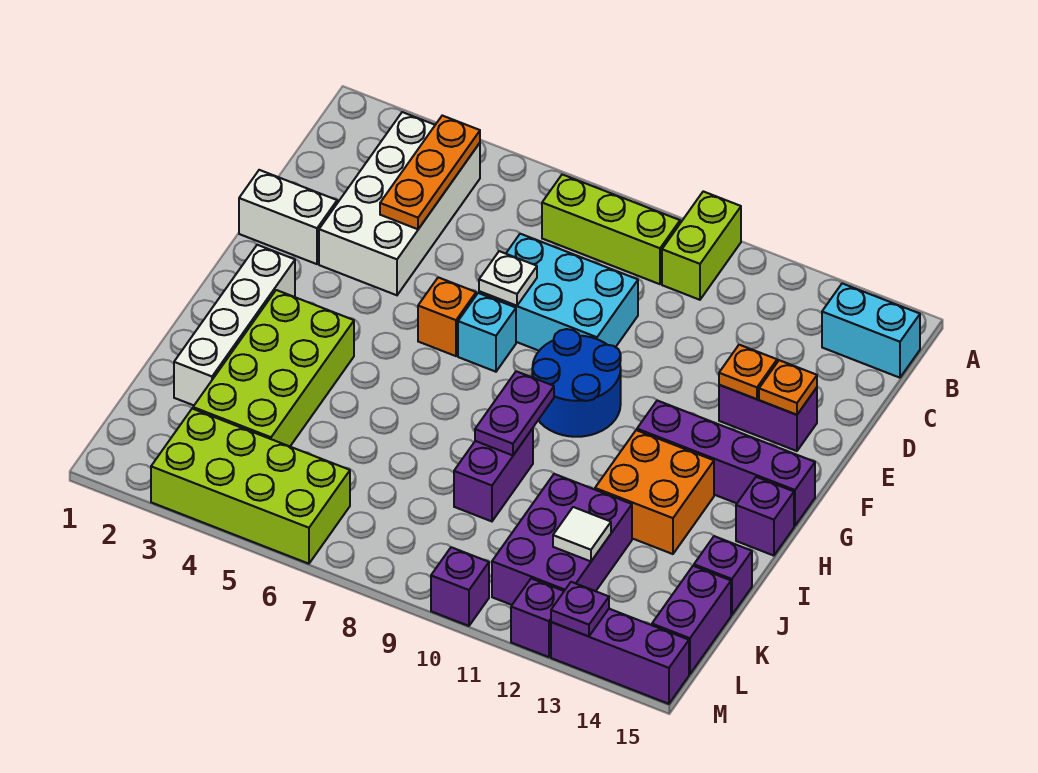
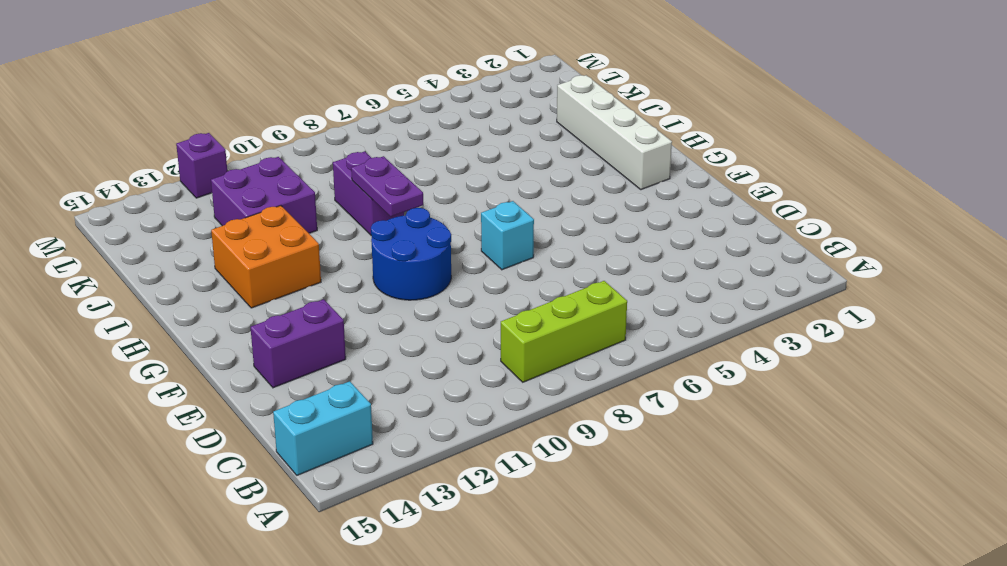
purple 2x2 brick [211,157,317,233] -> purple 2x3 brick [492,474,632,605]
none -> lime 1x2 brick [662,191,741,300]
none -> white 2x4 brick [319,112,480,295]
none -> cyan 2x3 brick [479,234,638,351]
none -> white 1x2 brick [239,170,337,264]

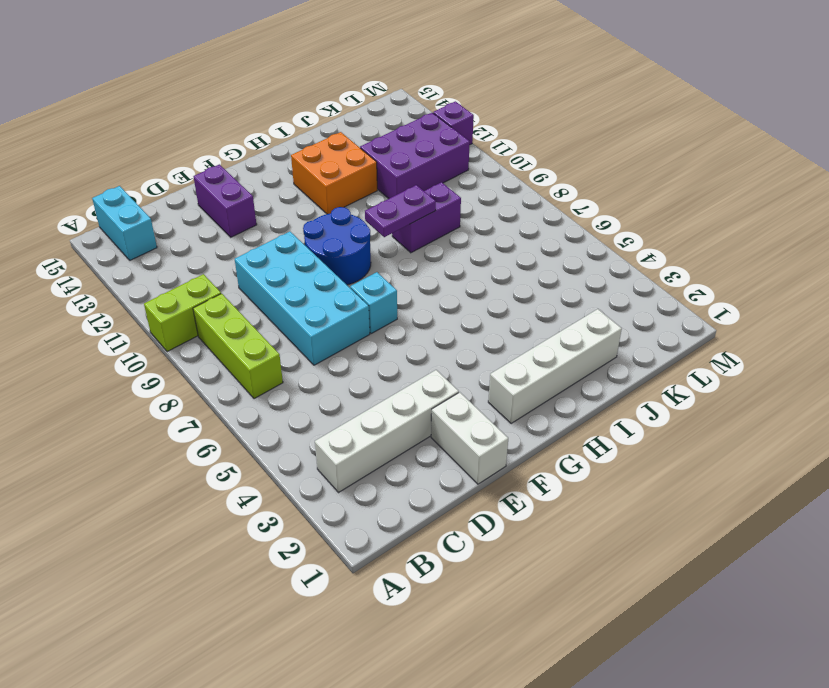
white 1x4 brick [315,370,459,492] -> white 2x4 brick [319,112,480,295]
cyan 2x4 brick [235,232,370,365] -> cyan 2x3 brick [479,234,638,351]
none -> orange 1x1 brick [418,277,476,356]
none -> purple 1x4 brick [637,401,815,526]
none -> lime 2x4 brick [193,290,354,446]
none -> purple 1x1 brick [736,477,794,556]

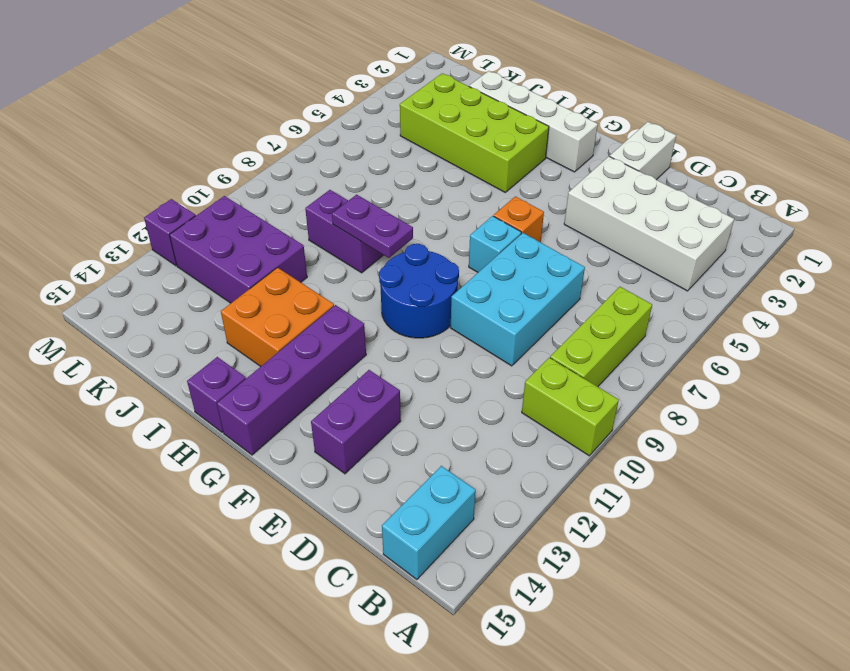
none -> purple 1x1 brick [694,536,752,615]
none -> purple 1x2 brick [652,566,731,674]
none -> lime 2x4 brick [151,409,350,564]
none -> purple 1x1 brick [431,547,489,626]

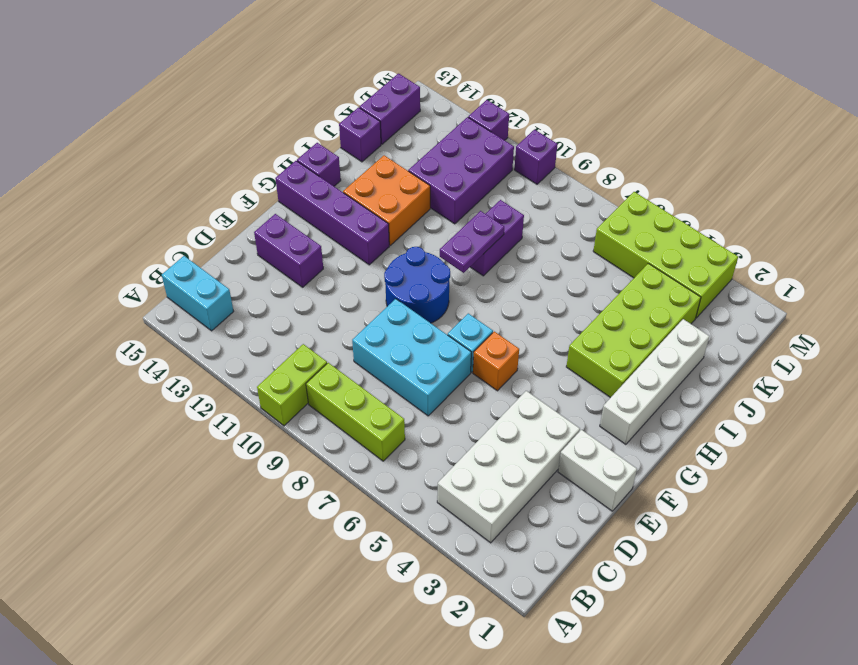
none -> purple 1x3 brick [551,609,689,704]
none -> orange 1x3 plate [380,116,480,229]
none -> white 1x1 plate [479,251,537,306]
none -> orange 1x1 plate [719,345,777,399]

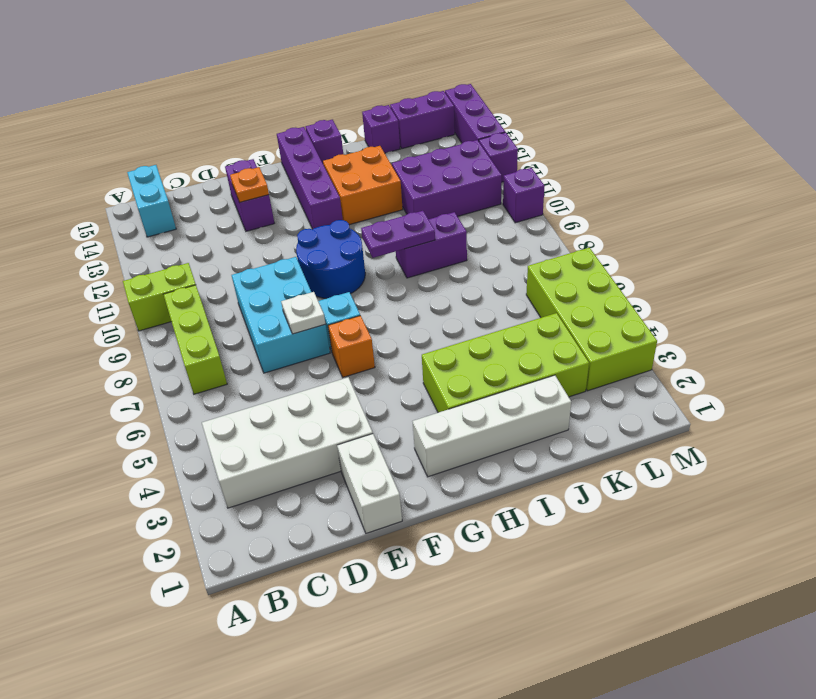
none -> orange 1x3 plate [380,116,480,229]
none -> orange 1x1 plate [759,360,817,415]
none -> white 1x1 tile [553,507,611,561]
none -> purple 1x1 plate [551,582,609,636]

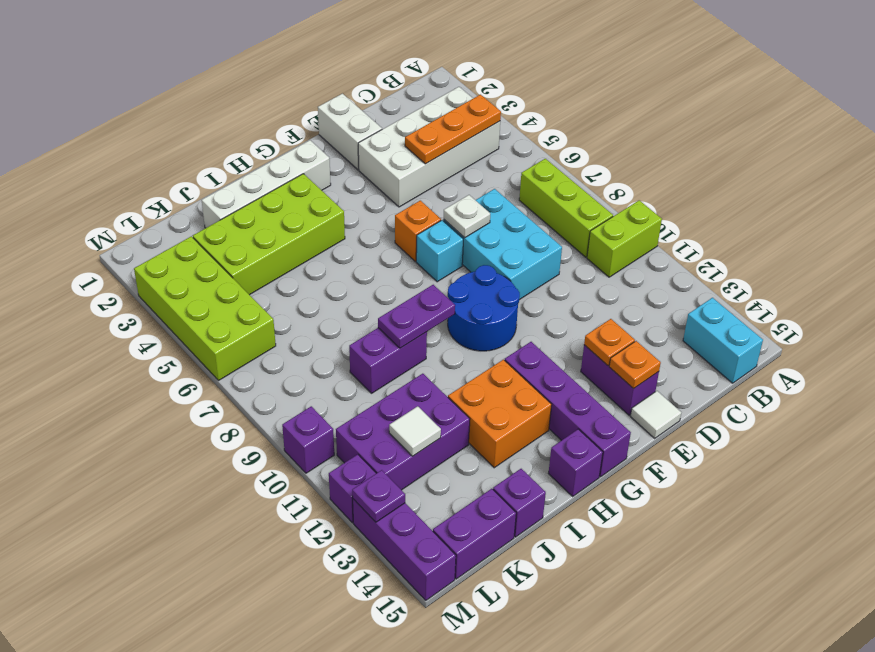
white 1x1 tile [630,391,681,438] -> none

